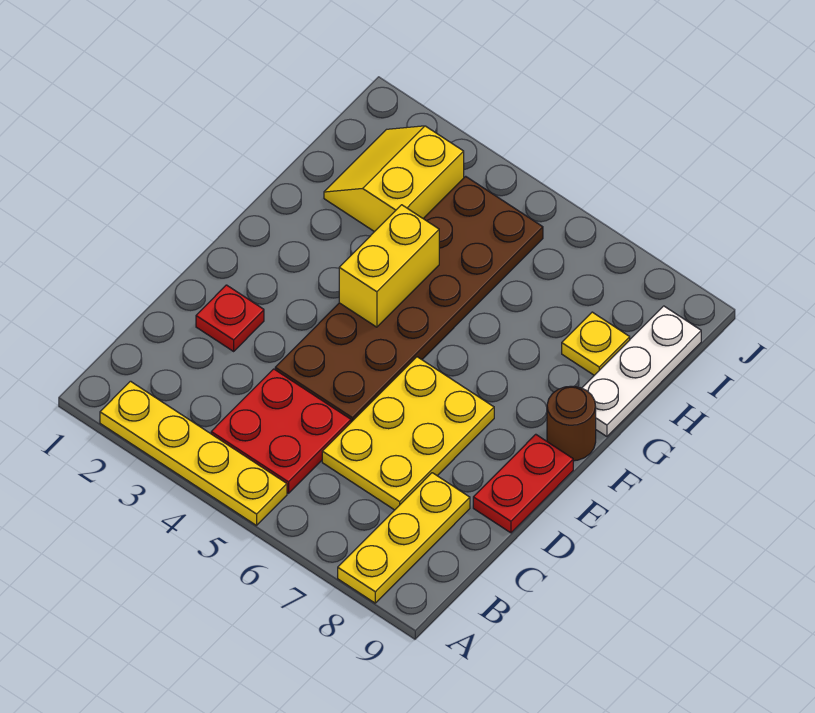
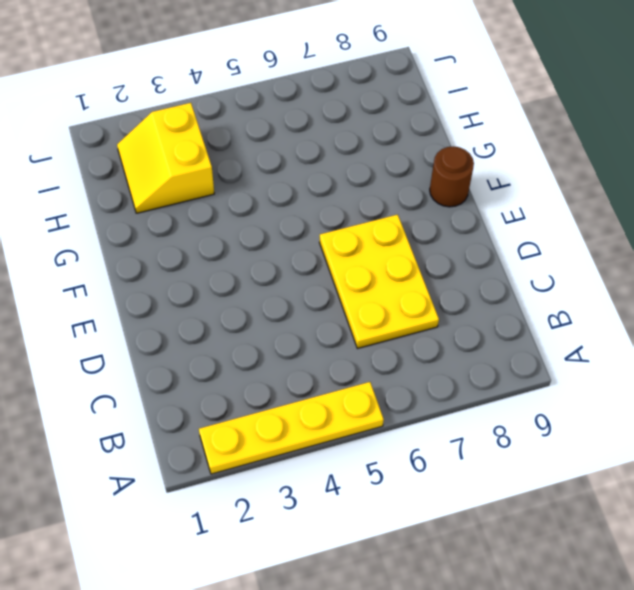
none -> yellow 1x3 plate [338,473,470,603]
none -> red 2x2 plate [211,369,351,493]
none -> red 1x1 plate [196,285,264,351]

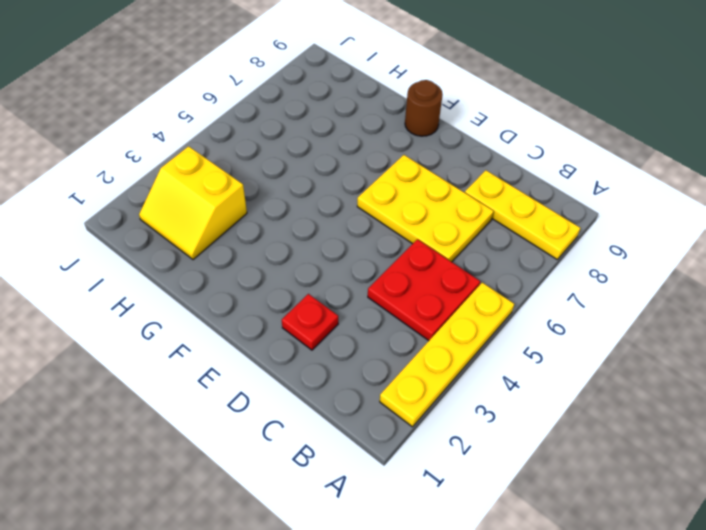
none -> brown 2x6 plate [275,176,543,422]
none -> red 1x2 plate [473,434,573,533]
none -> white 1x3 plate [582,306,701,437]

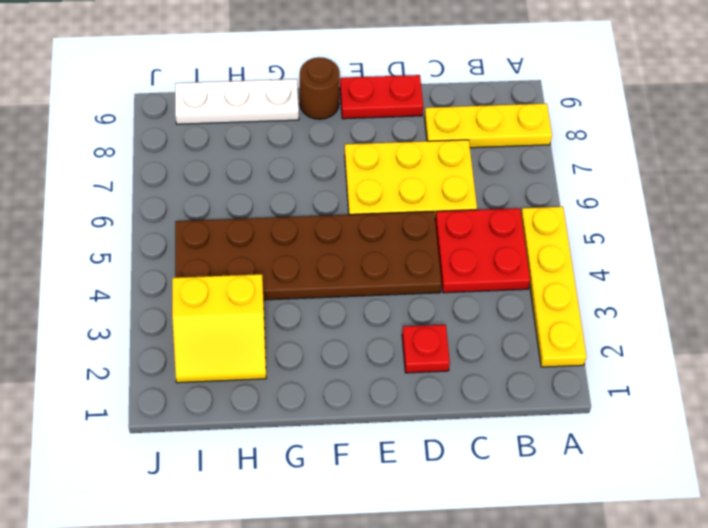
none -> yellow 1x1 plate [562,312,630,375]
none -> yellow 1x2 brick [339,205,439,327]

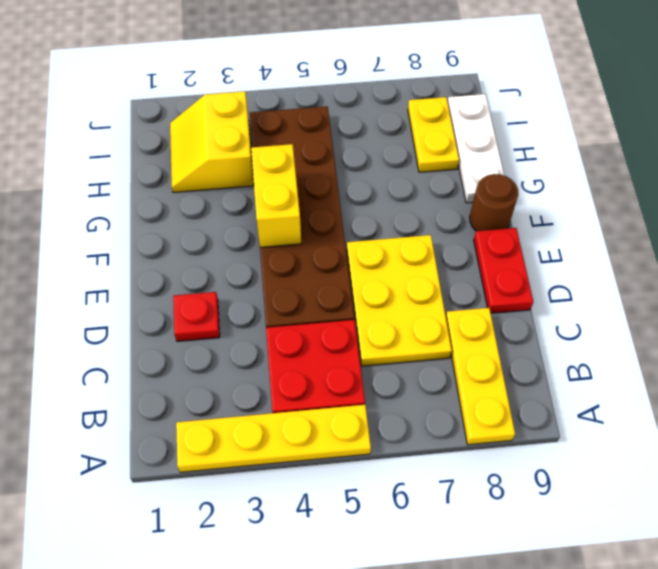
yellow 1x2 plate [408,97,459,172] -> yellow 1x1 plate [562,312,630,375]

